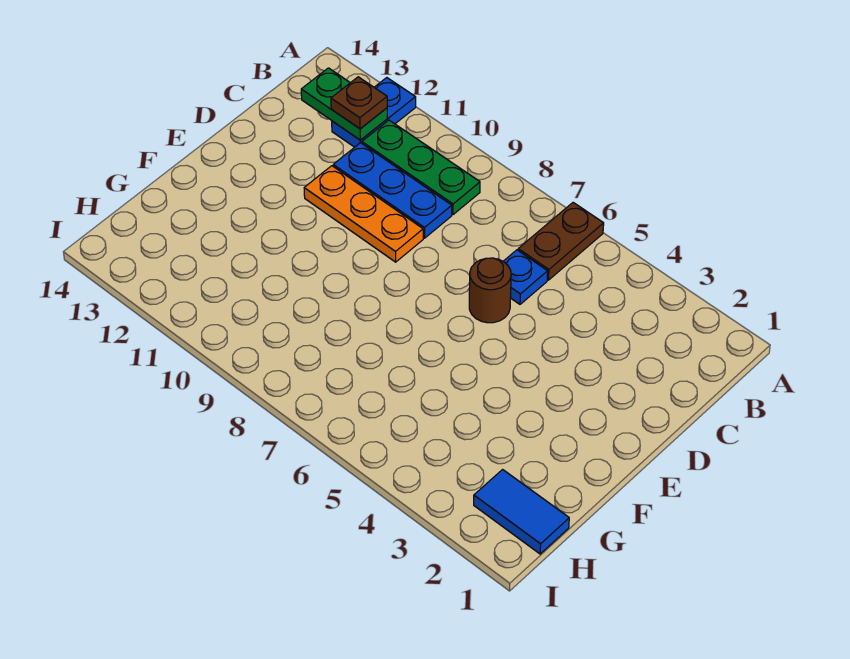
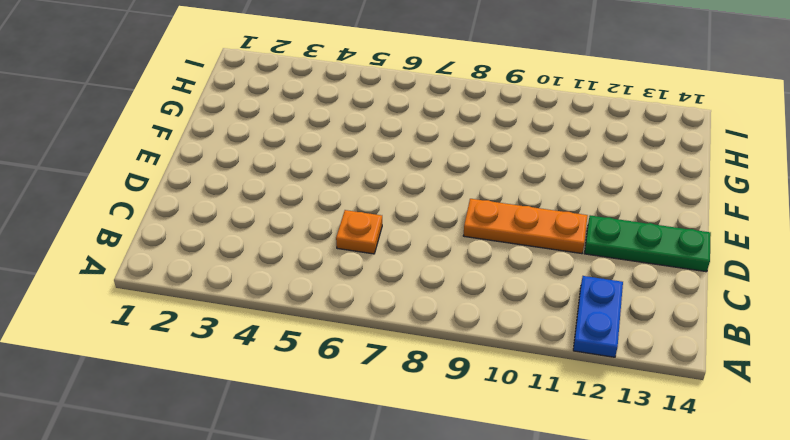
orange 1x1 plate [336,210,382,254] -> blue 1x1 plate [503,250,548,304]
green 1x3 plate [585,215,711,272] -> green 1x3 plate moved to [362,120,480,215]
none -> brown 1x2 plate [518,203,604,280]
none -> blue 1x3 plate [333,143,452,238]

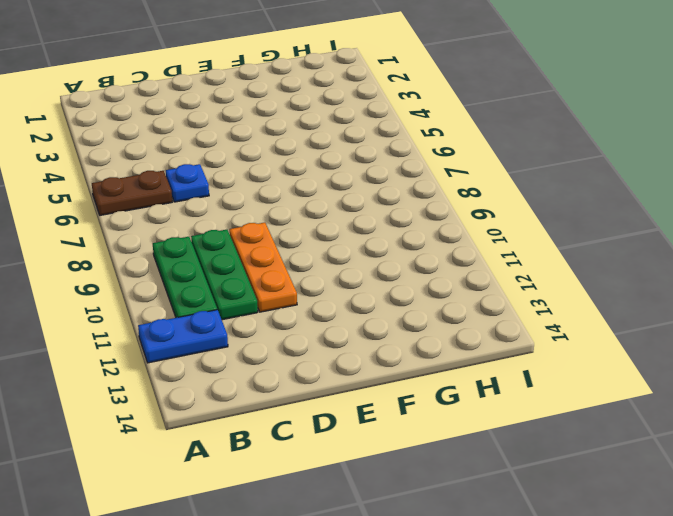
green 1x3 plate [191,230,258,320] -> blue 1x3 plate [333,143,452,238]
none -> brown 1x1 round brick [469,258,511,323]
none -> blue 1x2 tile [474,470,569,554]

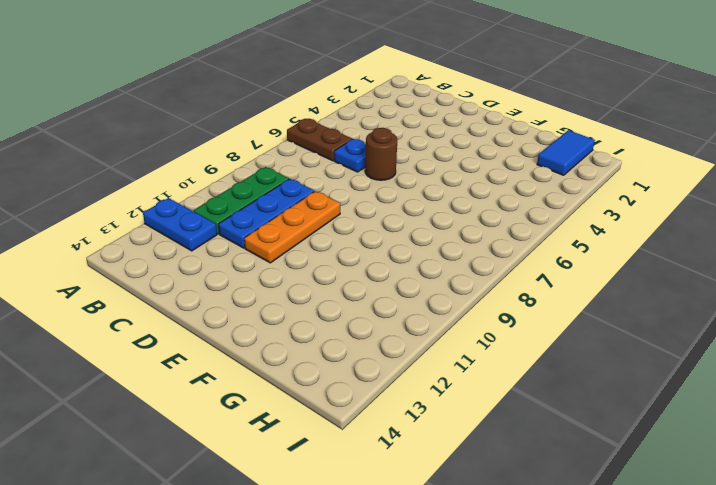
none -> green 1x2 plate [301,68,387,140]
none -> brown 1x1 plate [331,77,387,129]

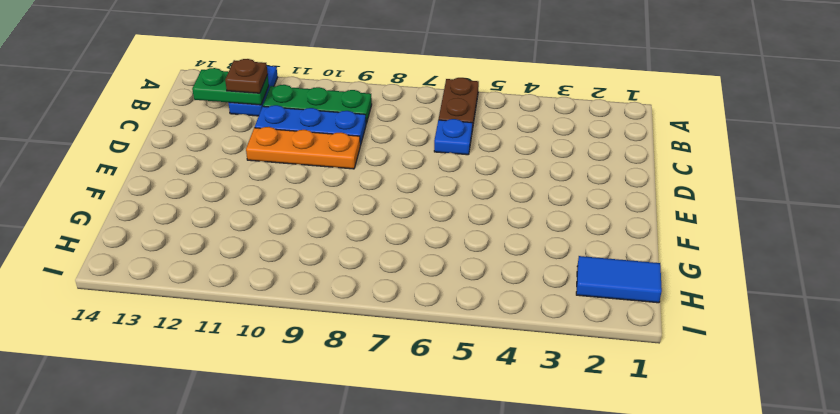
none -> brown 1x1 round brick [469,258,511,323]

